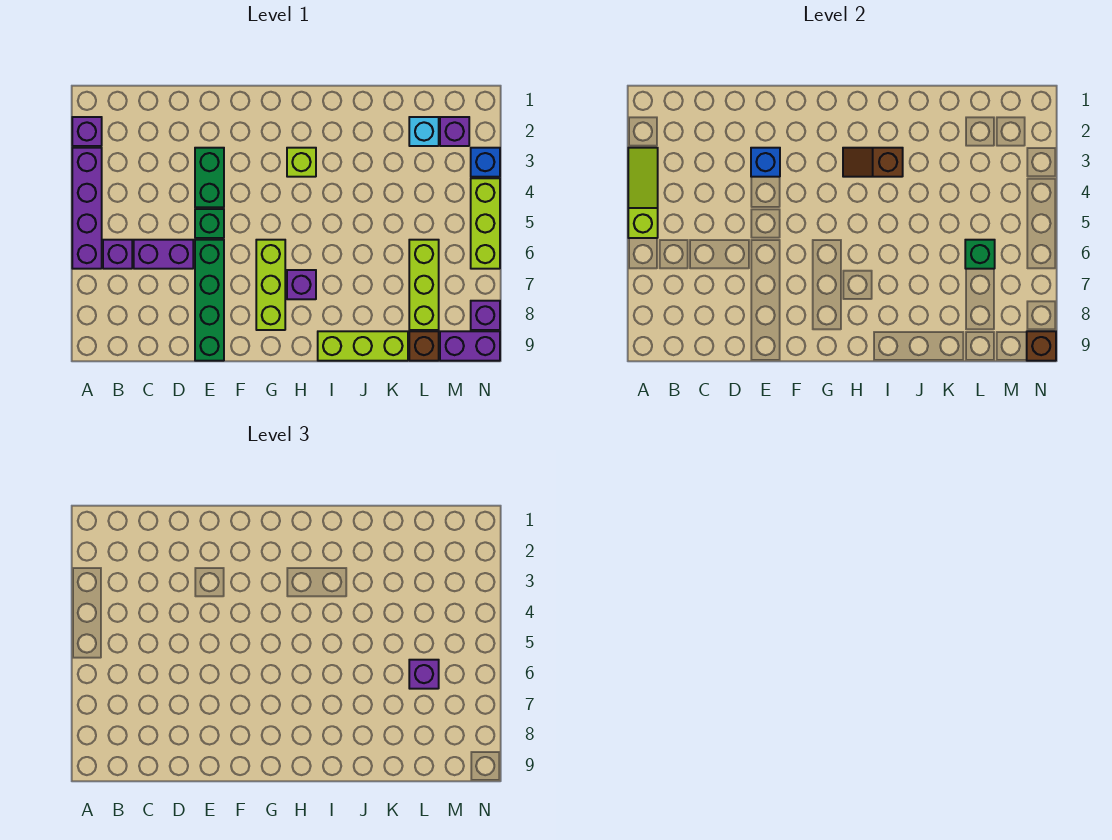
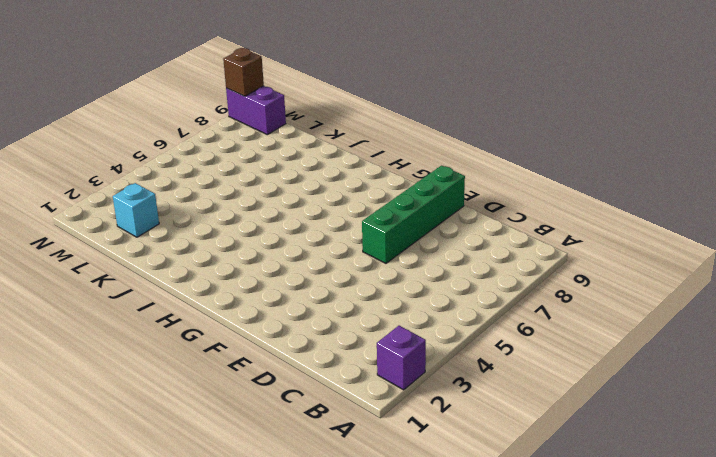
none -> purple 1x4 brick [72,148,102,269]
none -> purple 1x1 brick [103,240,132,269]
none -> purple 1x2 brick [134,240,193,269]

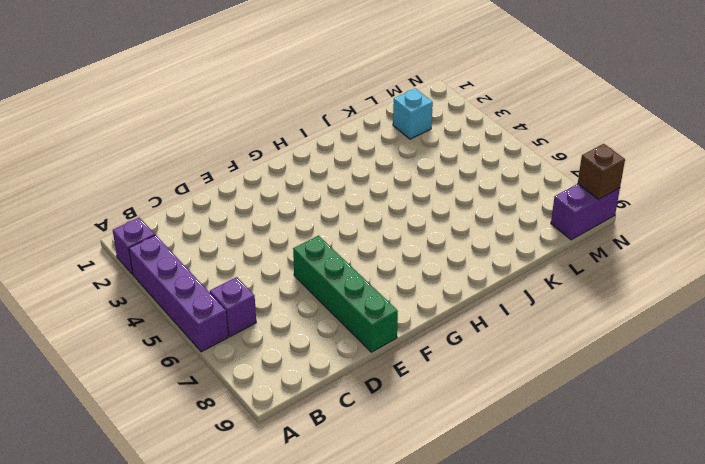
none -> purple 1x2 brick [134,240,193,269]
none -> green 1x2 brick [195,148,224,207]
none -> green 1x1 brick [195,209,224,238]

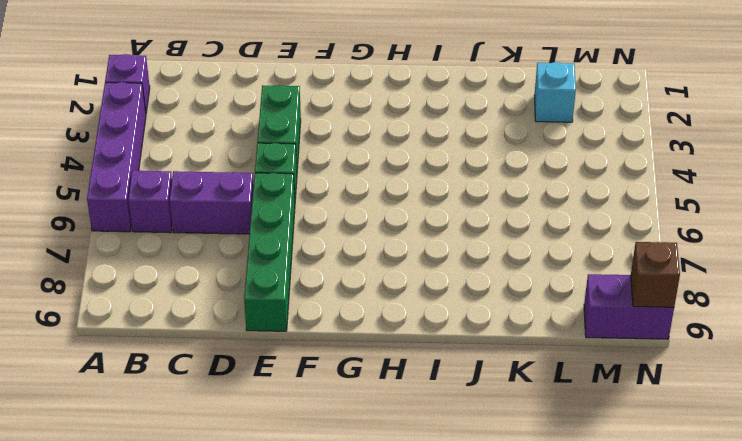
none -> lime 1x3 brick [256,240,285,330]
none -> lime 1x1 brick [287,148,316,177]
none -> purple 1x1 brick [287,270,316,299]

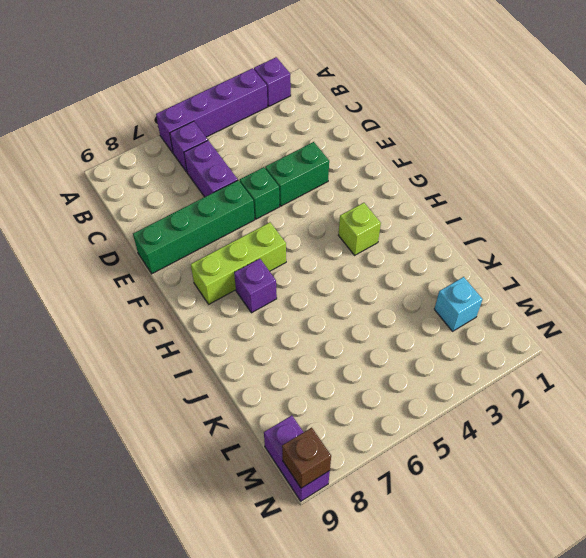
none -> lime 1x3 brick [318,331,408,361]
none -> lime 1x3 brick [409,240,439,330]
none -> brown 1x1 brick [409,331,439,361]

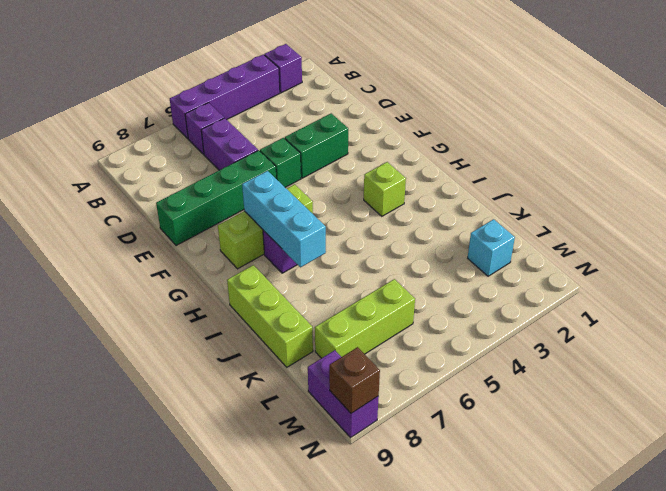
cyan 1x3 brick [242,171,326,267] -> none
none -> brown 1x1 brick [409,331,439,361]
none -> purple 1x1 brick [440,117,469,146]
none -> blue 1x1 brick [471,148,500,177]

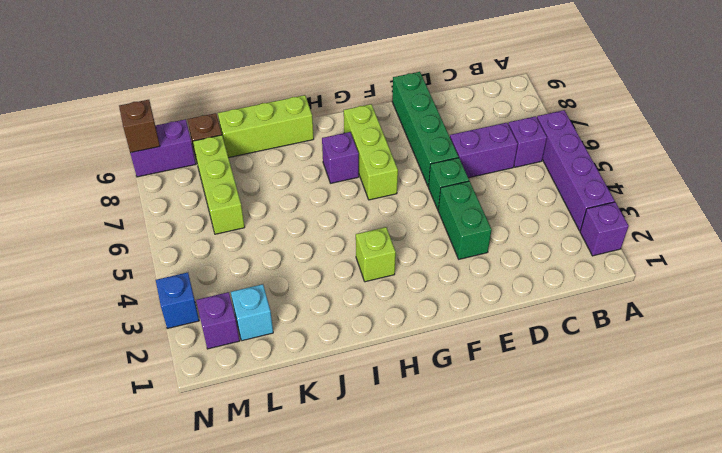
none -> lime 1x3 brick [471,178,500,269]
none -> purple 1x1 brick [471,301,500,330]
none -> lime 1x3 slope [628,148,658,238]

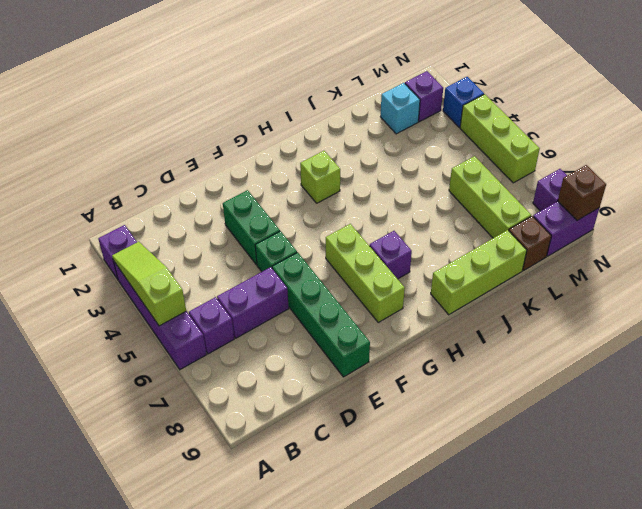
none -> blue 1x1 brick [751,148,780,177]
none -> brown 1x2 slope [843,148,903,177]
none -> green 1x1 brick [965,240,995,269]

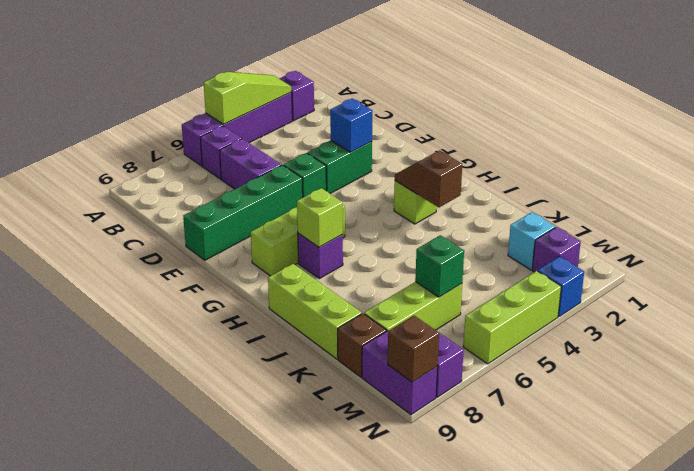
lime 1x1 brick [297,188,343,247] -> none
none -> purple 1x1 brick [409,660,439,689]

